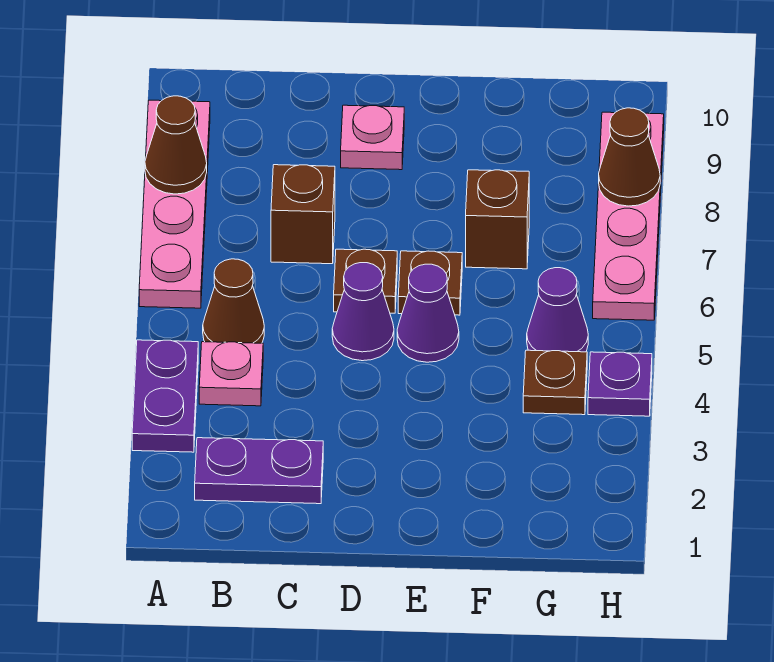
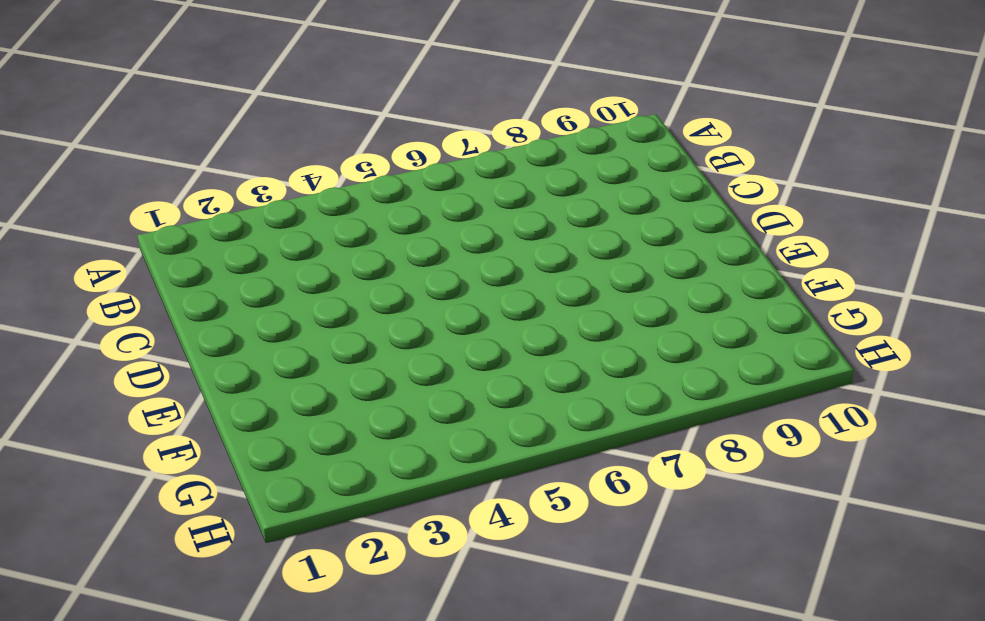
none -> purple 1x2 plate [132,340,198,452]
none -> pink 1x4 plate [139,100,210,308]
none -> purple 1x2 plate [195,438,323,504]

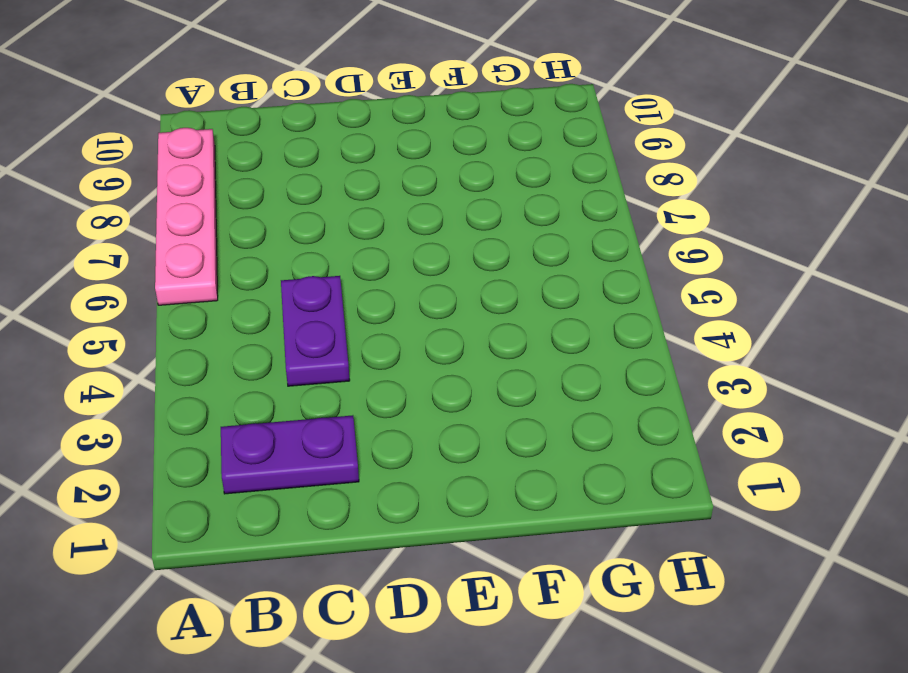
purple 1x2 plate [281,276,350,386] -> purple 1x2 plate moved to [132,340,198,452]
none -> pink 1x1 plate [199,342,263,406]
none -> brown 1x1 cone [203,259,264,343]
none -> brown 1x1 brick [271,165,335,264]

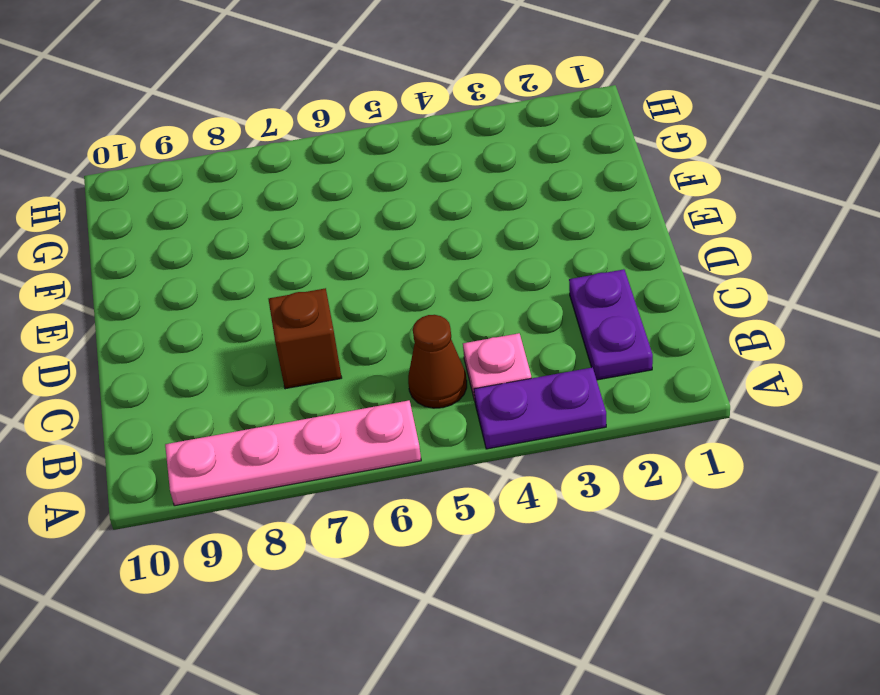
none -> purple 1x1 cone [332,263,394,361]
none -> brown 1x1 plate [334,249,397,313]
none -> pink 1x1 plate [341,105,404,170]

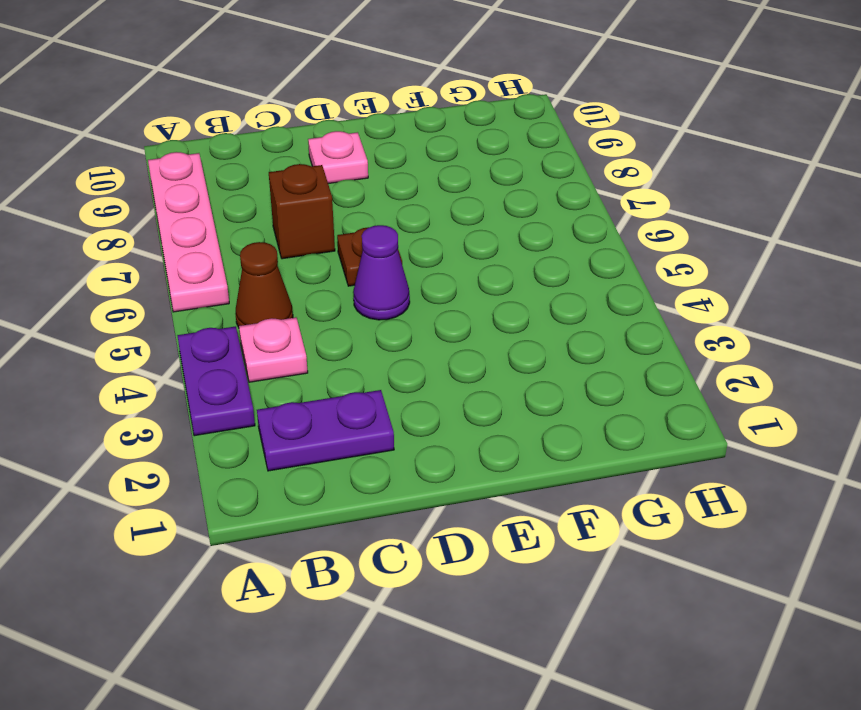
none -> purple 1x1 cone [397,264,459,362]
none -> brown 1x1 plate [398,251,462,315]
none -> brown 1x1 brick [466,170,529,269]

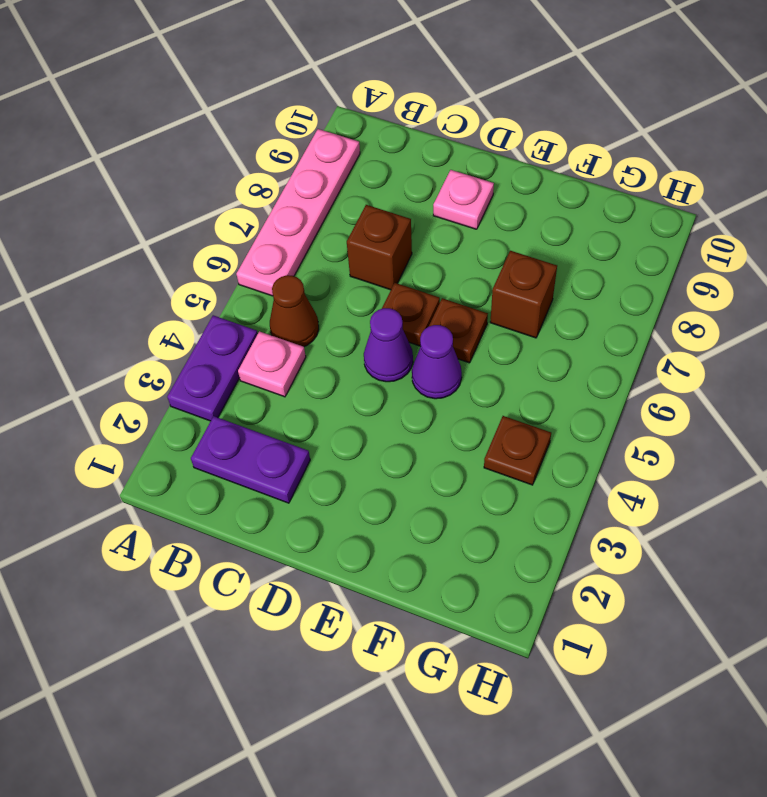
none -> purple 1x1 cone [527,268,588,352]
none -> purple 1x1 plate [588,352,652,416]
none -> pink 1x4 plate [593,112,664,320]

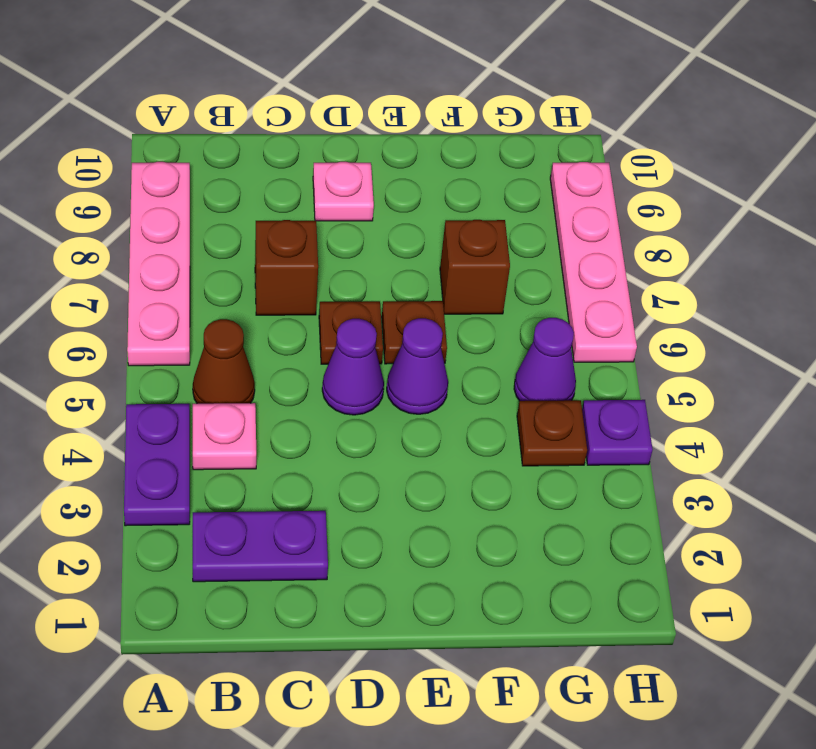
none -> brown 1x1 cone [145,96,207,194]
none -> brown 1x1 cone [599,108,660,206]

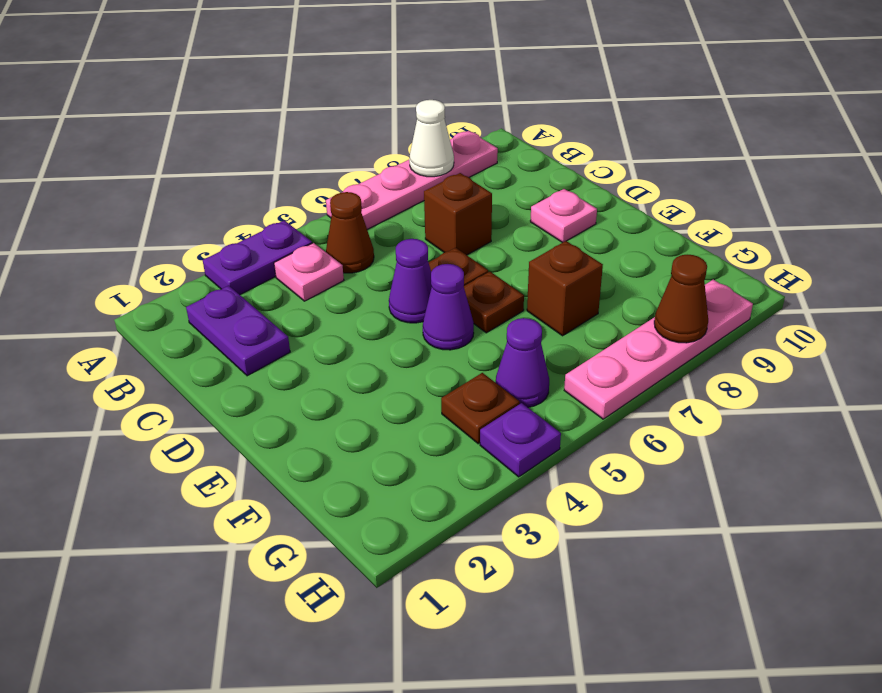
white 1x1 cone [409,100,454,177] -> brown 1x1 cone [145,96,207,194]

